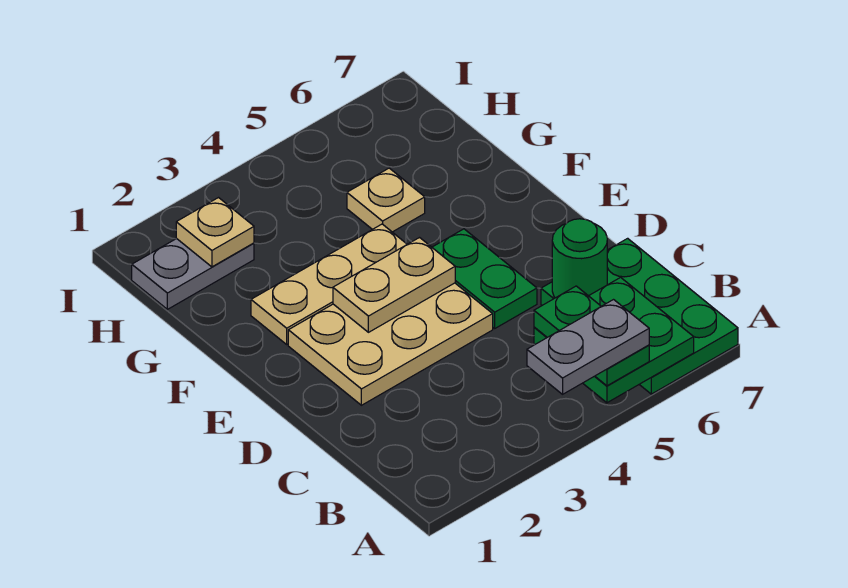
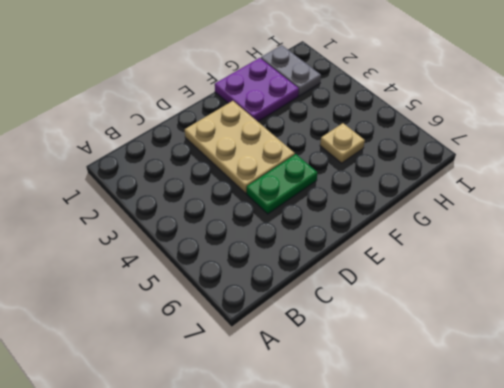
purple 2x2 plate [215,58,299,121] -> tan 1x3 plate [251,224,407,344]
none -> green 2x3 plate [541,238,738,394]
none -> green 2x2 plate [534,277,694,403]
none -> green 1x1 round brick [552,219,607,298]

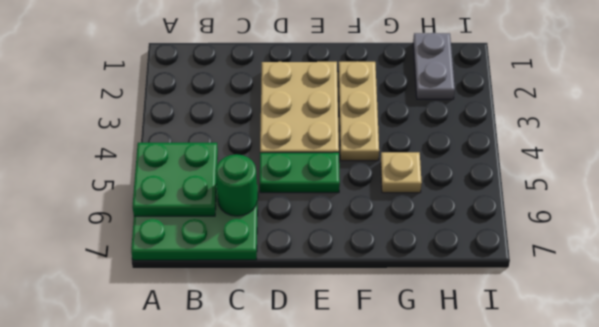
none -> tan 1x2 plate [333,238,455,332]
none -> tan 1x1 plate [176,198,254,267]
none -> green 1x2 plate [534,286,649,386]

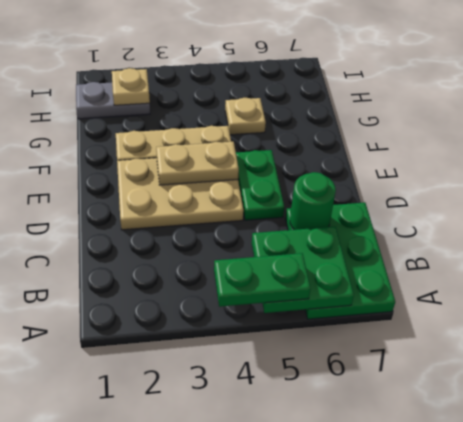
green 1x2 plate [214,253,311,307] -> green 1x2 plate turned to [534,286,649,386]
none -> grey 1x2 plate [527,300,649,394]

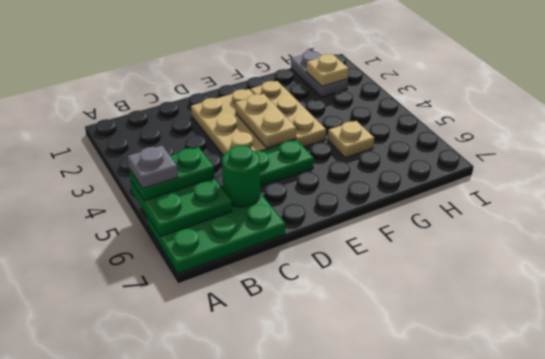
grey 1x1 plate [128,145,178,188] -> grey 1x2 plate [527,300,649,394]

